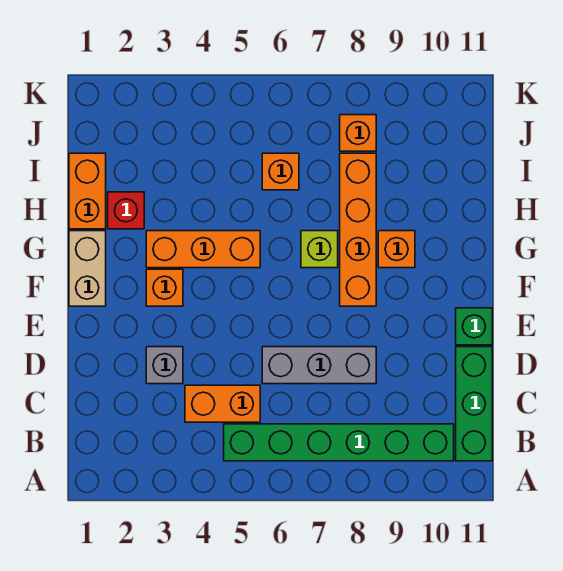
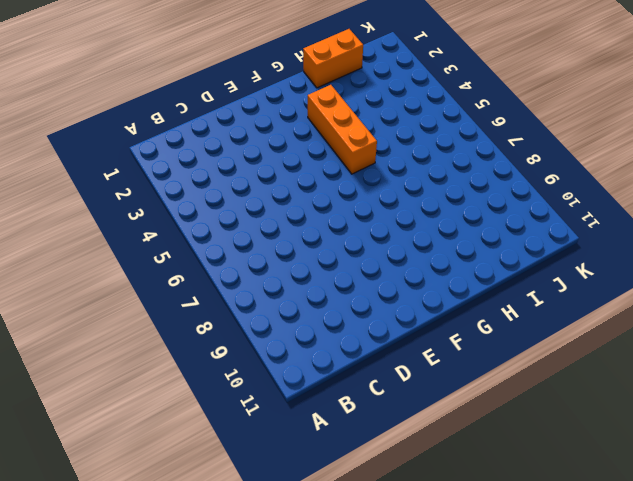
none -> green 1x6 brick [224,424,454,461]
none -> green 1x3 brick [456,347,492,461]
none -> orange 1x2 brick [185,385,260,422]

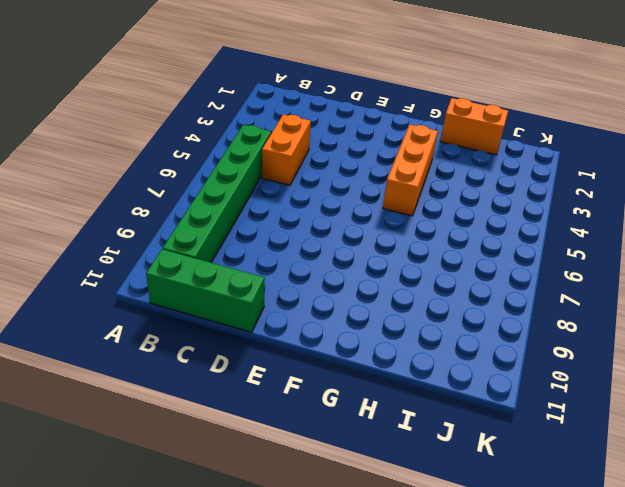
none -> grey 1x1 brick [146,347,183,384]
none -> grey 1x3 brick [262,347,376,384]
none -> green 1x1 brick [456,308,492,345]

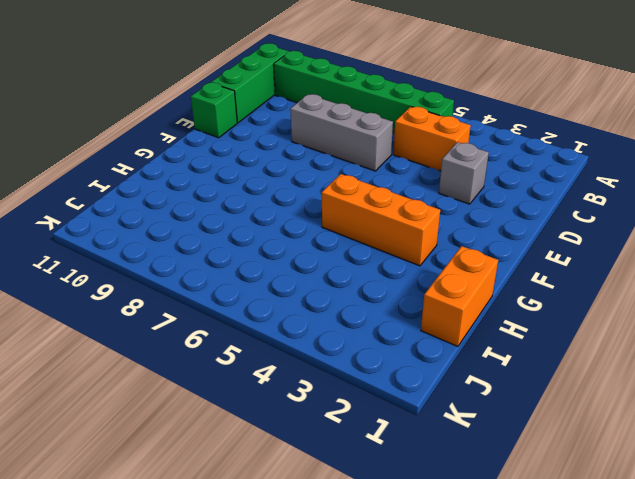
none -> tan 1x2 brick [69,231,106,306]
none -> orange 1x1 brick [146,269,183,306]
none -> orange 1x4 brick [340,153,376,306]

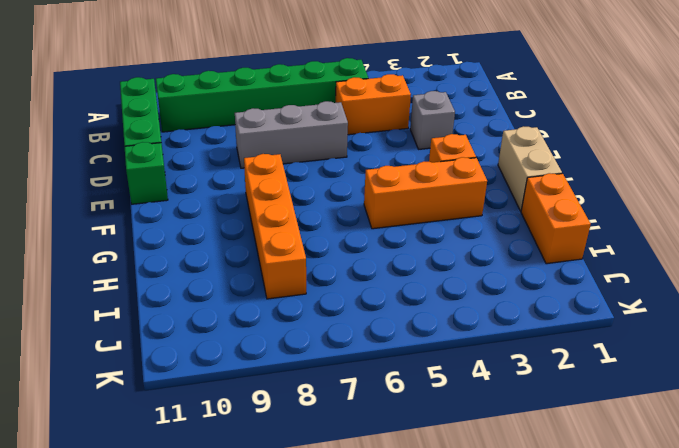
none -> lime 1x1 brick [301,231,338,268]
none -> orange 1x1 brick [378,231,415,268]
none -> red 1x1 brick [108,192,144,229]

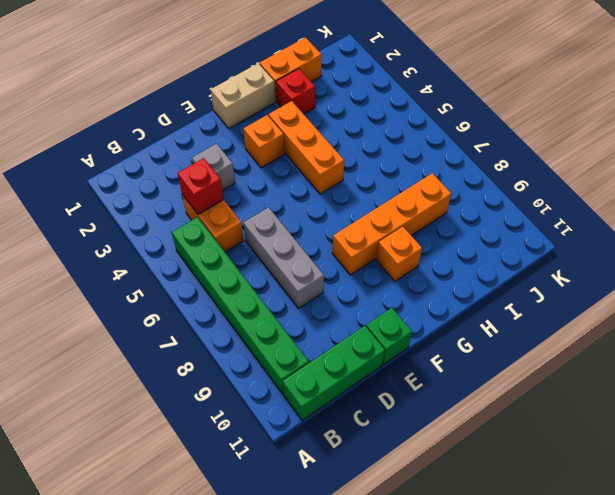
red 1x1 brick [178,158,224,215] -> none
none -> lime 1x1 brick [301,231,338,268]
none -> orange 1x1 brick [262,153,299,190]
none -> orange 1x1 brick [340,115,376,151]

